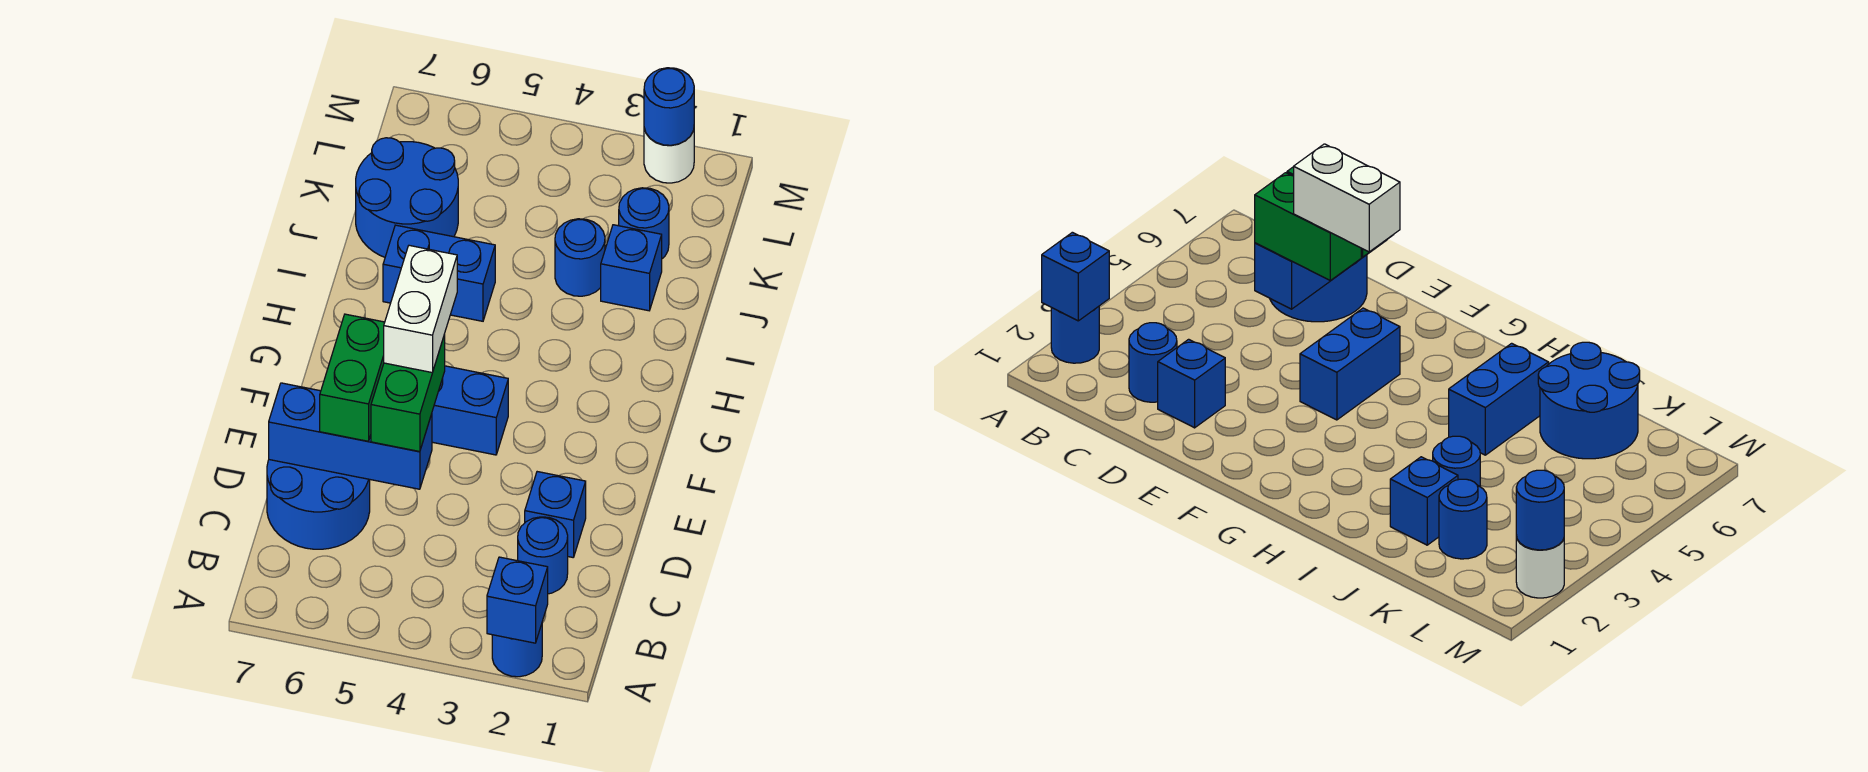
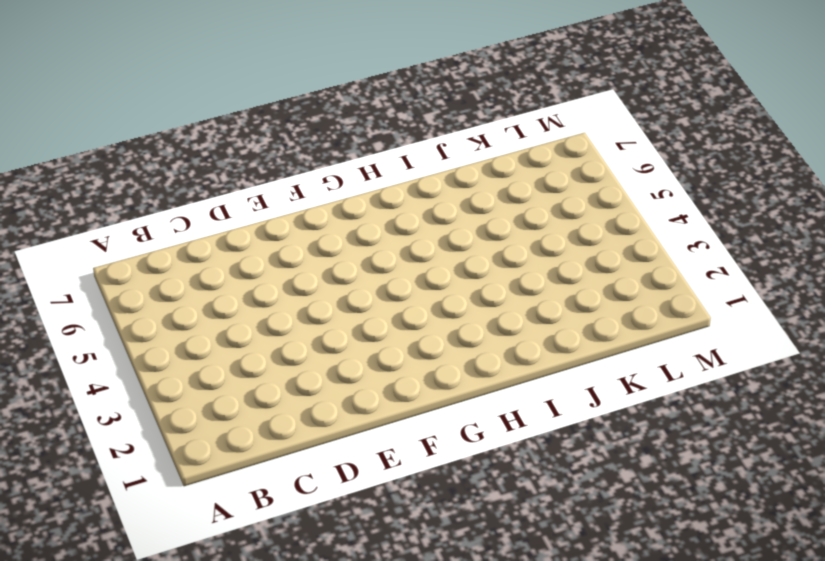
none -> blue 1x1 round brick [492,624,542,677]
none -> blue 1x1 round brick [518,517,568,594]
none -> blue 2x2 round brick [267,460,370,549]

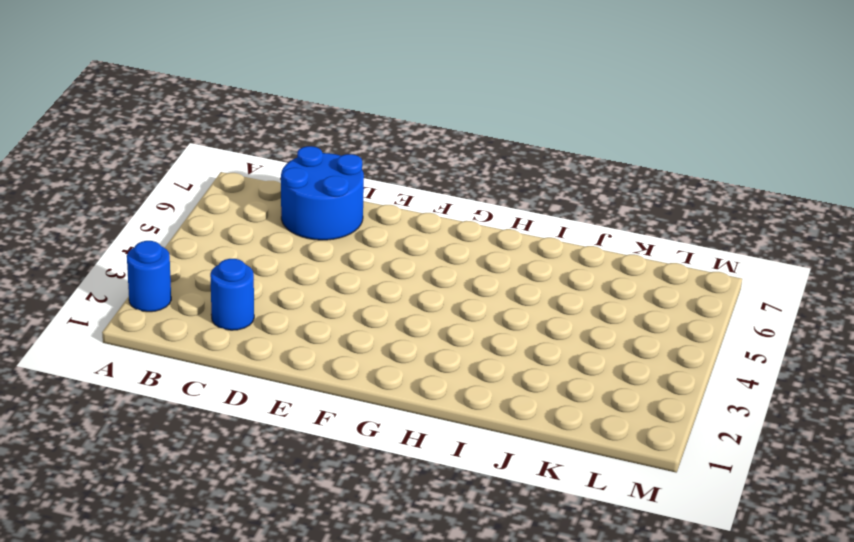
none -> blue 1x1 brick [525,472,586,557]
none -> blue 1x2 brick [432,366,508,455]
none -> blue 1x2 brick [383,225,495,321]

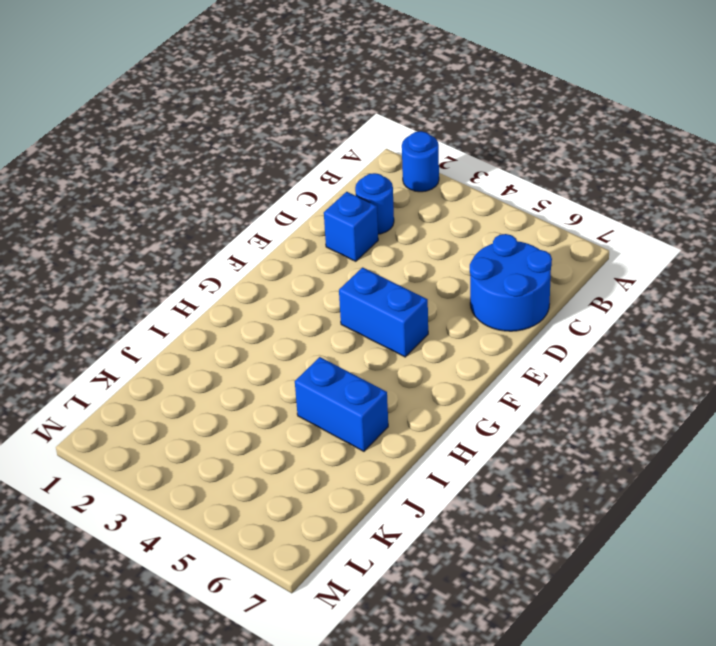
none -> blue 1x1 brick [601,225,662,311]
none -> blue 1x1 round brick [555,219,605,296]
none -> blue 2x2 round brick [356,138,458,257]

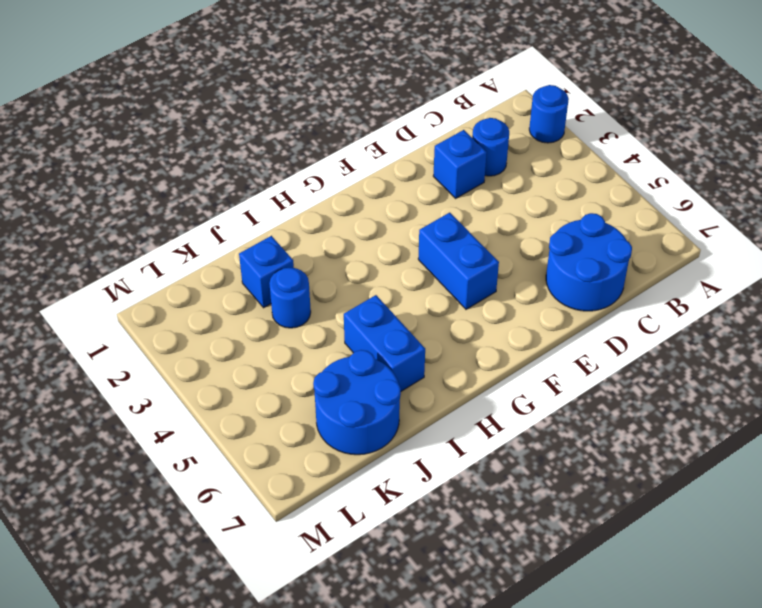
none -> blue 1x1 round brick [619,188,669,259]
none -> white 1x1 round brick [644,128,694,183]
none -> blue 1x1 brick [487,557,548,643]

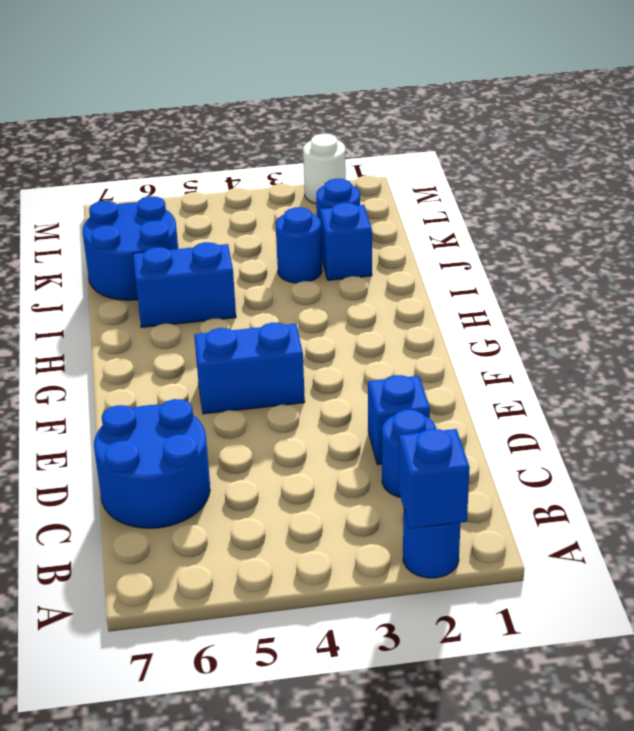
none -> blue 1x3 brick [269,383,432,489]
none -> blue 1x1 round brick [644,68,694,145]
none -> green 1x2 brick [371,334,445,452]

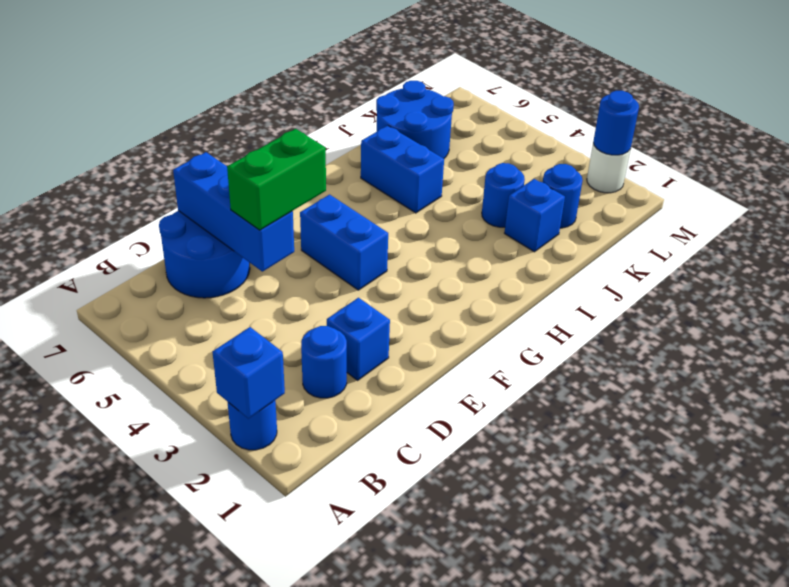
none -> green 1x2 brick [320,314,385,441]
none -> white 1x2 brick [384,245,457,373]

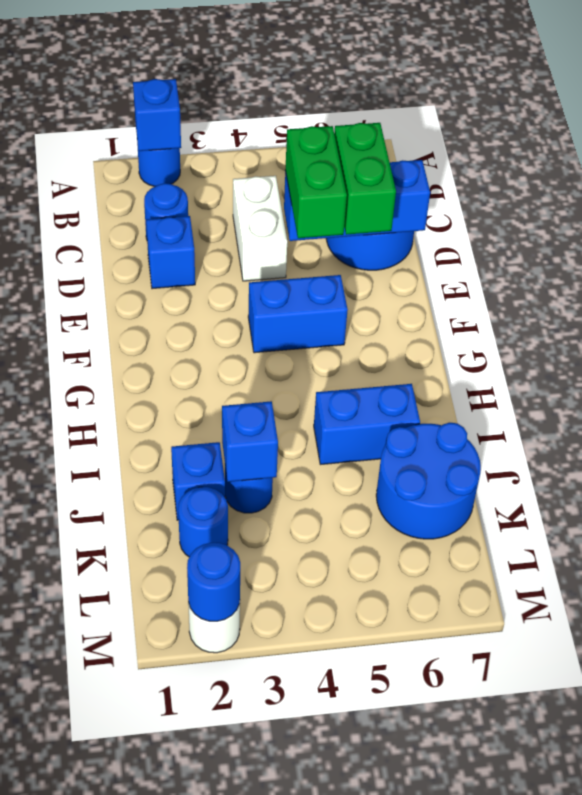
white 1x2 brick [233,176,287,281] -> white 1x2 brick moved to [384,245,457,373]
blue 1x1 brick [222,401,278,482] -> none

